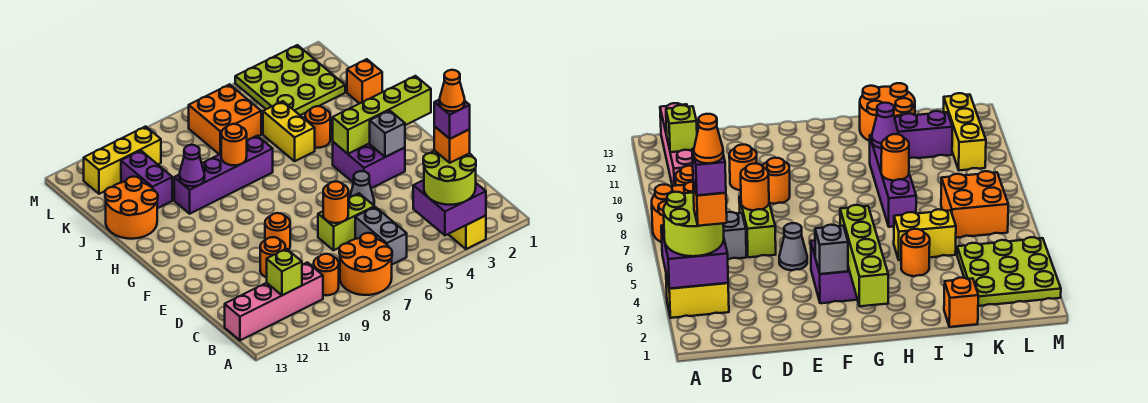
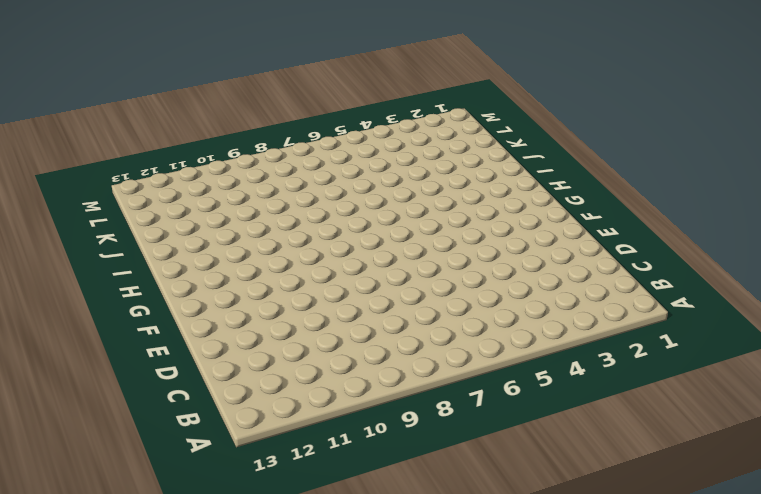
none -> yellow 1x2 brick [448,216,486,249]
none -> orange 2x2 round brick [339,233,392,295]
none -> grey 1x2 brick [355,207,407,264]
none -> orange 1x1 round brick [314,254,339,295]

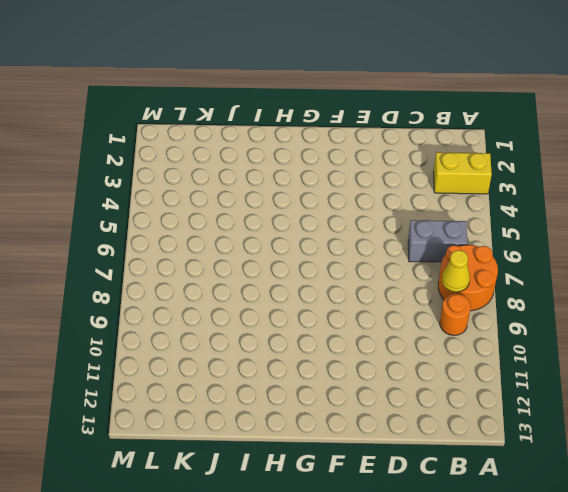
yellow 1x1 cone [442,250,470,292] -> none
none -> pink 1x4 brick [225,262,323,340]
none -> lime 1x2 brick [318,193,374,250]
none -> orange 1x1 round brick [260,237,285,278]
none -> grey 1x1 cone [350,171,374,205]

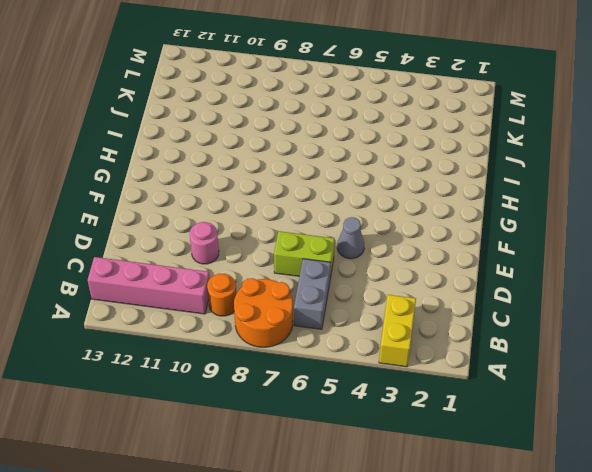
pink 1x1 round brick [190,222,219,264] -> orange 1x1 round brick [260,237,285,278]
none -> orange 1x1 round brick [265,213,290,250]
none -> purple 2x2 brick [333,142,405,188]
none -> orange 1x1 round brick [305,106,330,148]
none -> yellow 1x2 brick [263,101,315,161]

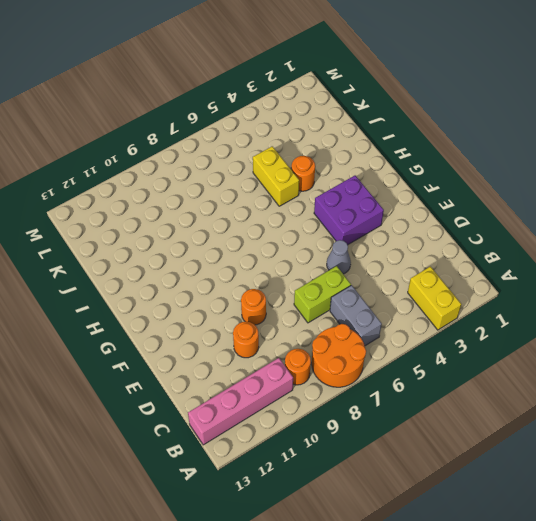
none -> purple 1x4 brick [174,136,273,214]
none -> orange 2x2 round brick [105,177,158,239]
none -> orange 1x1 brick [347,59,382,104]
none -> purple 1x2 brick [121,151,172,208]

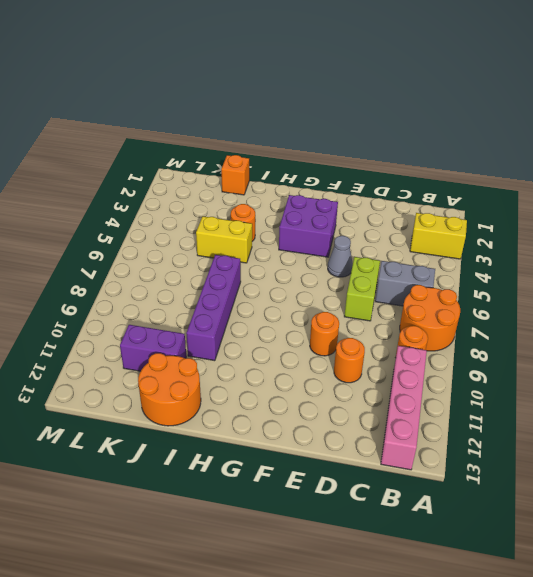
none -> lime 3x3 plate [235,45,345,115]
none -> orange 2x2 brick [189,84,261,154]
none -> yellow 1x3 brick [84,126,161,194]
none -> purple 2x2 brick [413,180,486,235]

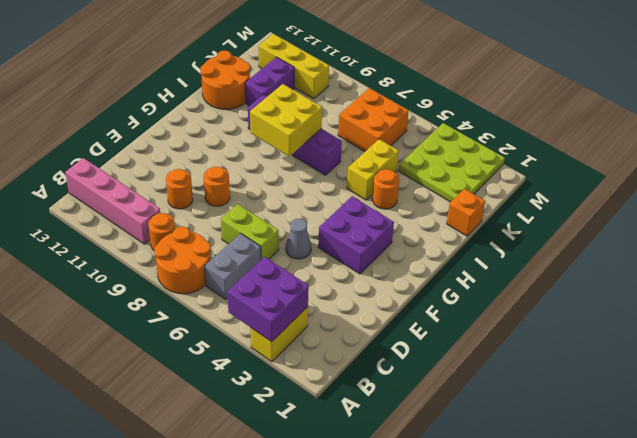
yellow 2x2 brick [250,84,322,156] -> orange 1x1 round brick [221,124,247,165]
none -> lime 1x1 brick [267,249,302,295]
none -> orange 1x1 round brick [323,182,348,223]
none -> grey 1x1 brick [370,110,405,157]
none -> lime 1x4 brick [333,76,431,154]

